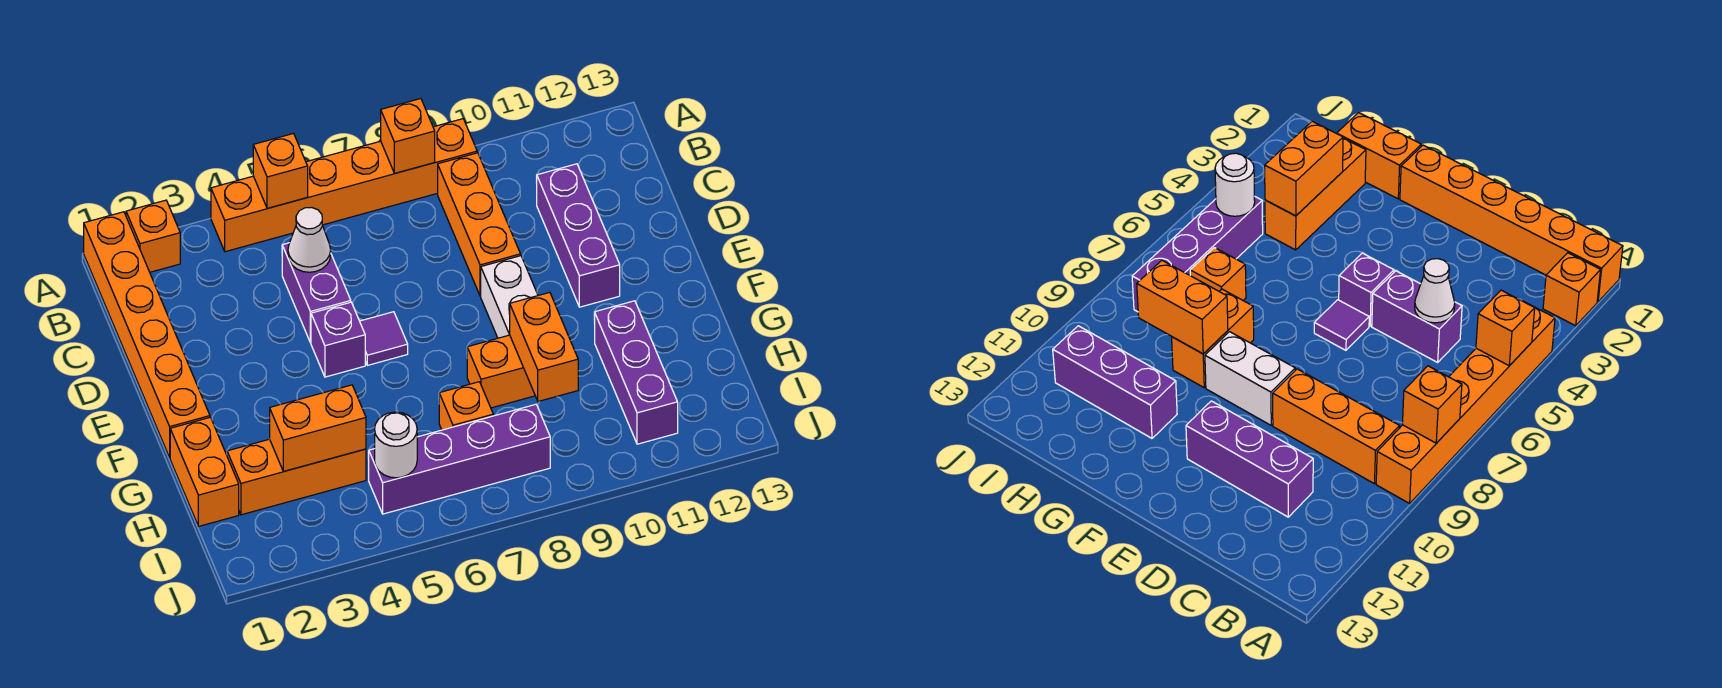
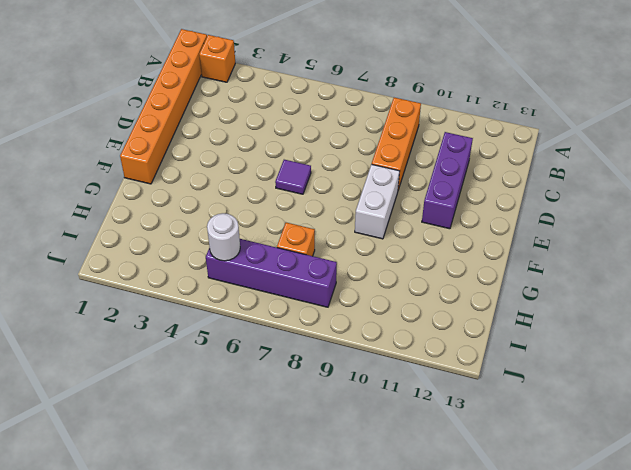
none -> orange 1x6 brick [211,119,477,252]
none -> purple 1x2 brick [282,243,351,343]
none -> purple 1x1 brick [311,302,365,377]

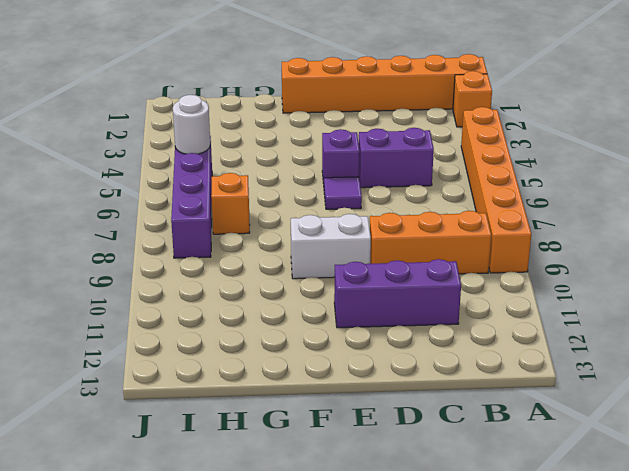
none -> orange 1x2 brick [170,417,239,526]
none -> orange 1x2 brick [467,335,535,408]
none -> purple 1x3 brick [595,301,678,444]

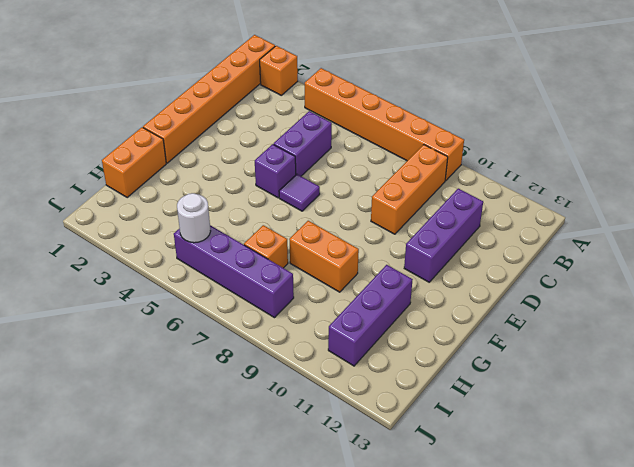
none -> white 1x2 brick [481,256,538,338]
none -> orange 1x3 brick [227,439,366,515]
none -> orange 1x1 brick [253,134,308,208]

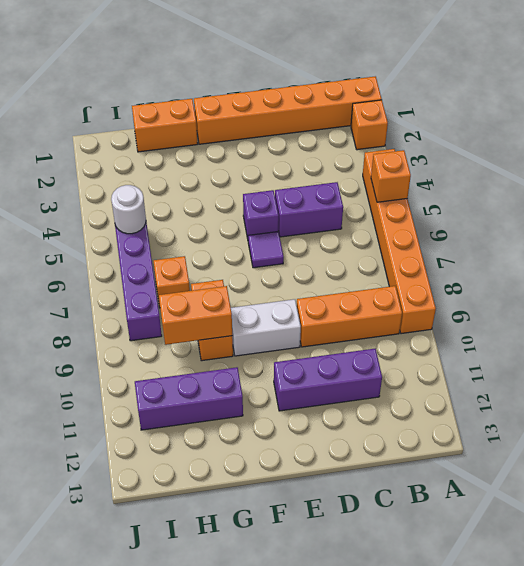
none -> orange 1x3 brick [227,439,366,515]
none -> orange 1x1 brick [381,99,435,173]
none -> white 1x1 cone [288,207,331,272]

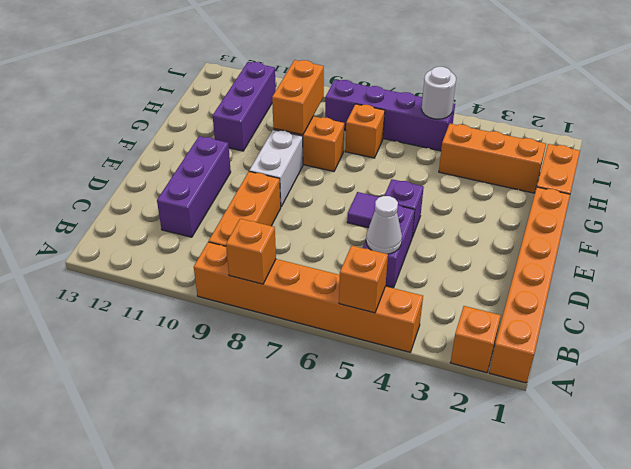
none -> orange 1x2 brick [270,385,366,472]

